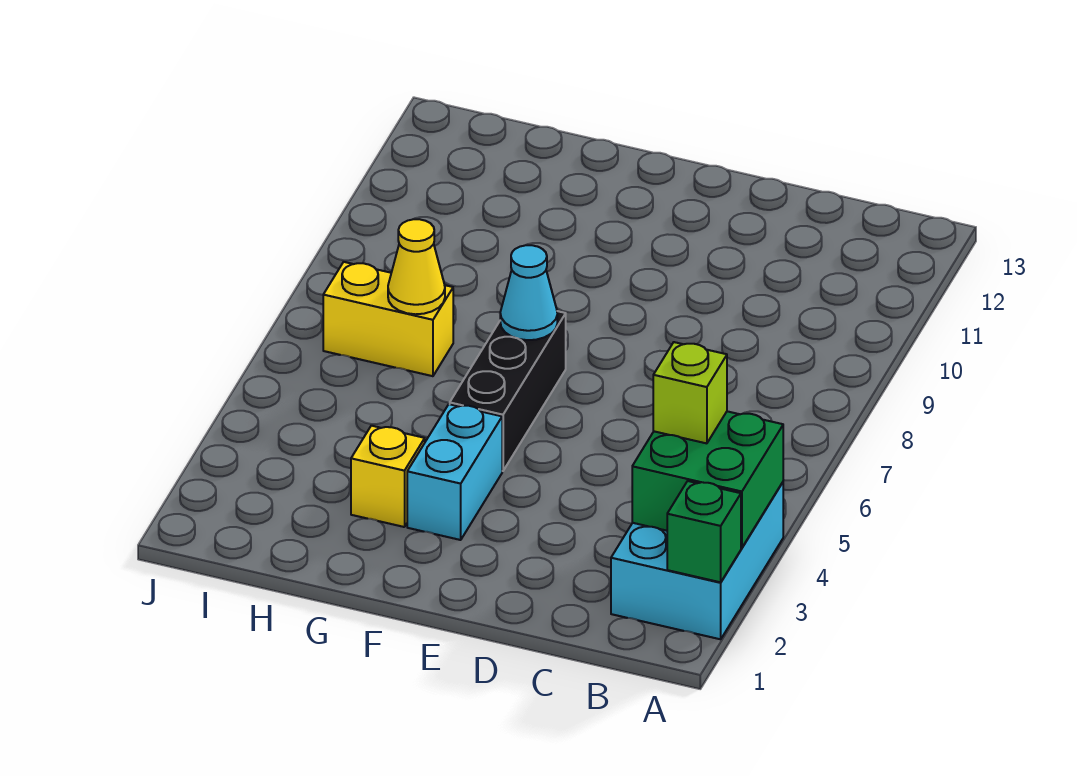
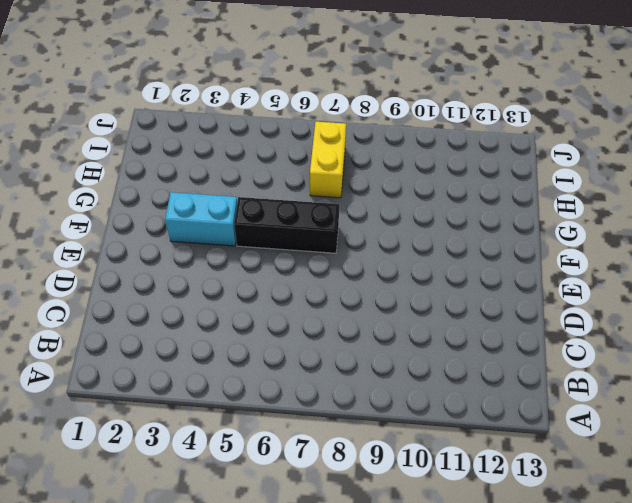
none -> cyan 2x3 brick [611,482,783,639]
none -> yellow 1x1 brick [351,426,425,527]

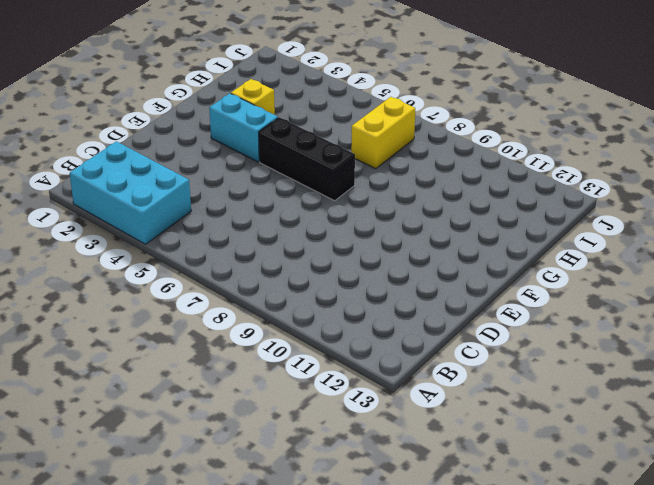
none -> green 1x1 brick [667,481,741,582]
none -> green 2x2 brick [632,411,783,548]

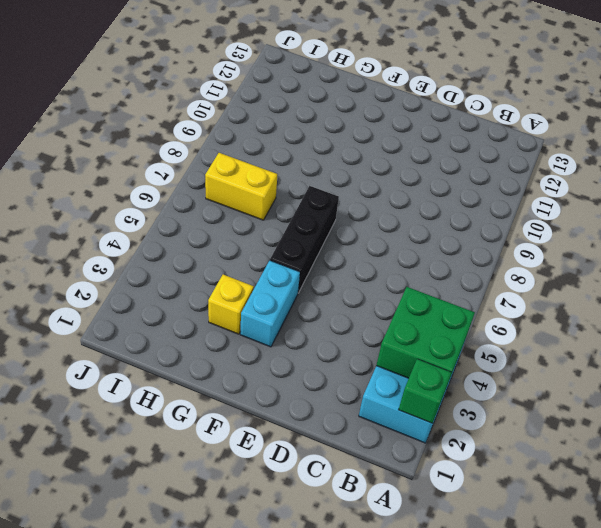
none -> cyan 1x1 cone [500,245,557,340]
none -> yellow 1x1 cone [388,219,445,314]

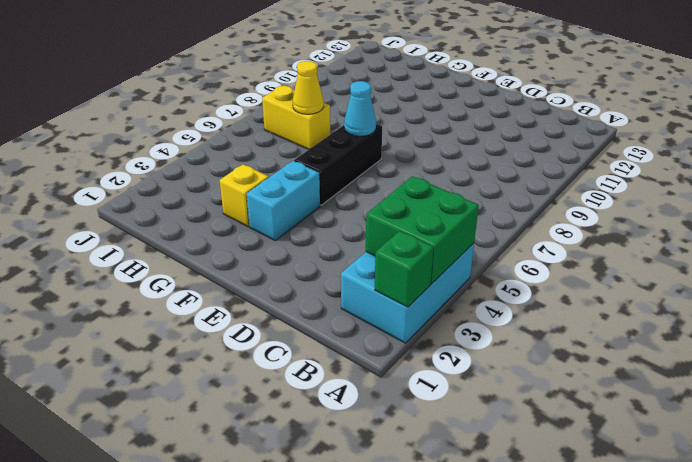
none -> lime 1x1 brick [653,342,727,443]

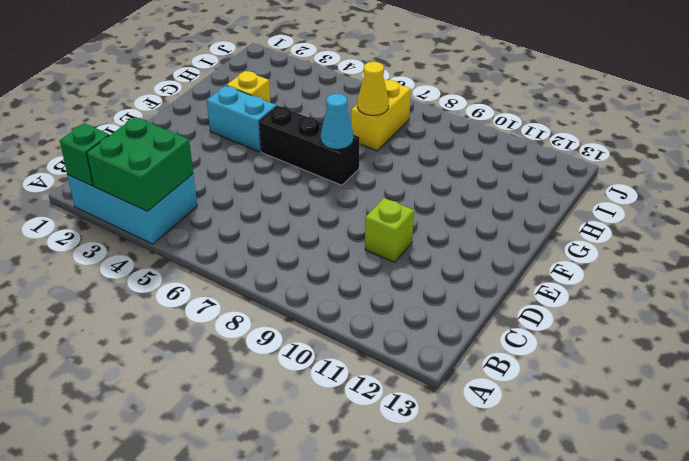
lime 1x1 brick [365,198,414,262] -> lime 1x1 brick moved to [653,342,727,443]

